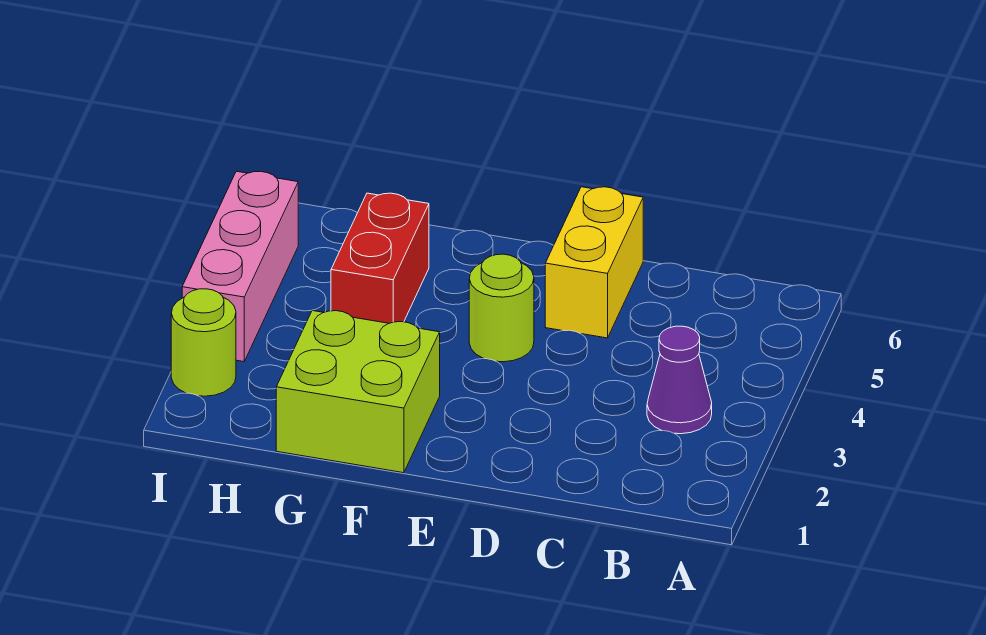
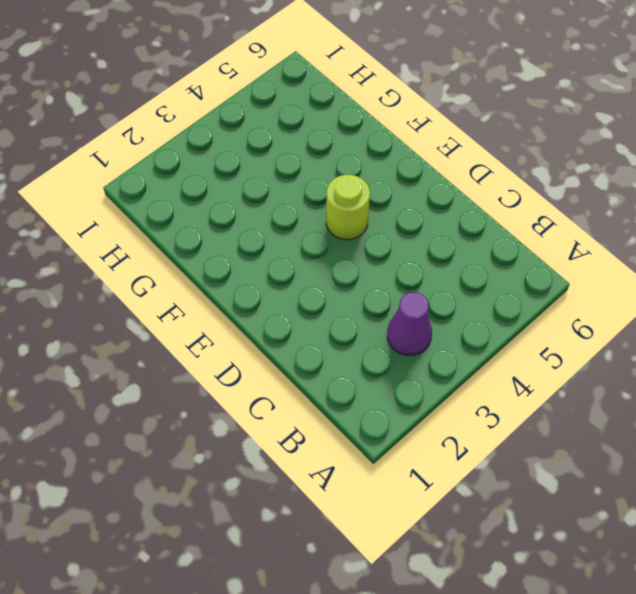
none -> yellow 1x2 brick [545,187,643,338]
none -> lime 2x2 brick [276,311,440,473]

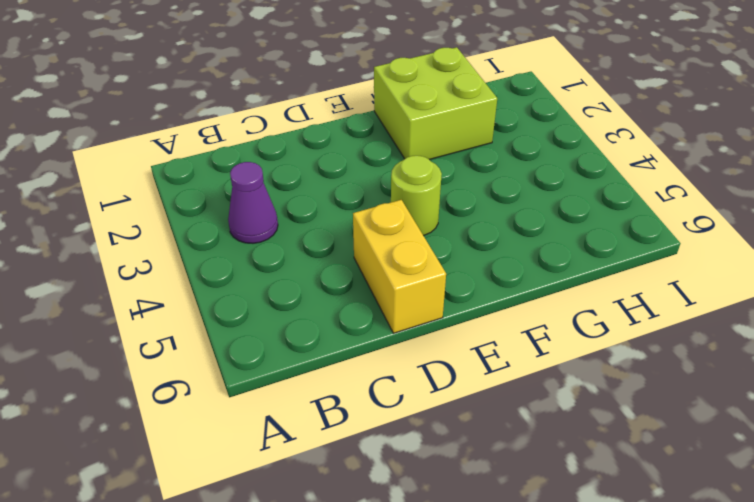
none -> red 1x2 brick [331,193,429,323]
none -> lime 1x1 round brick [171,289,236,396]

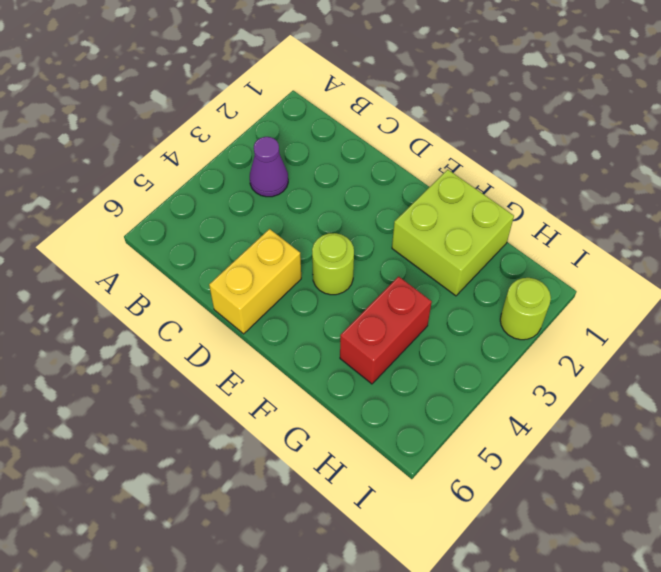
none -> pink 1x3 brick [182,171,298,362]

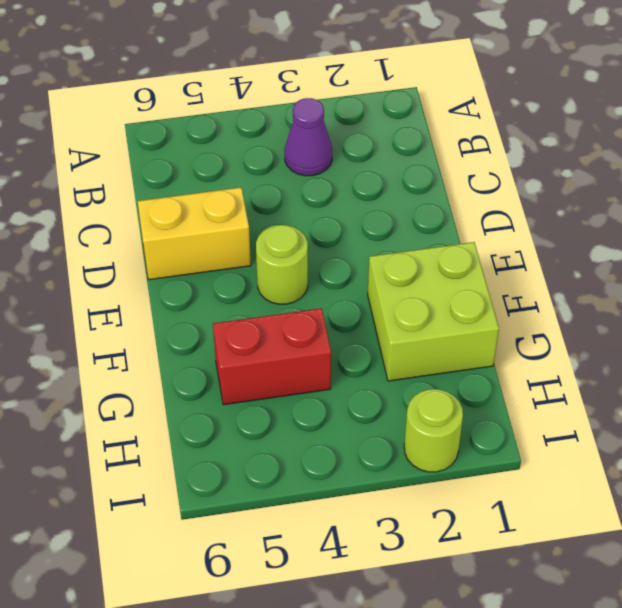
none -> pink 1x3 brick [182,171,298,362]

